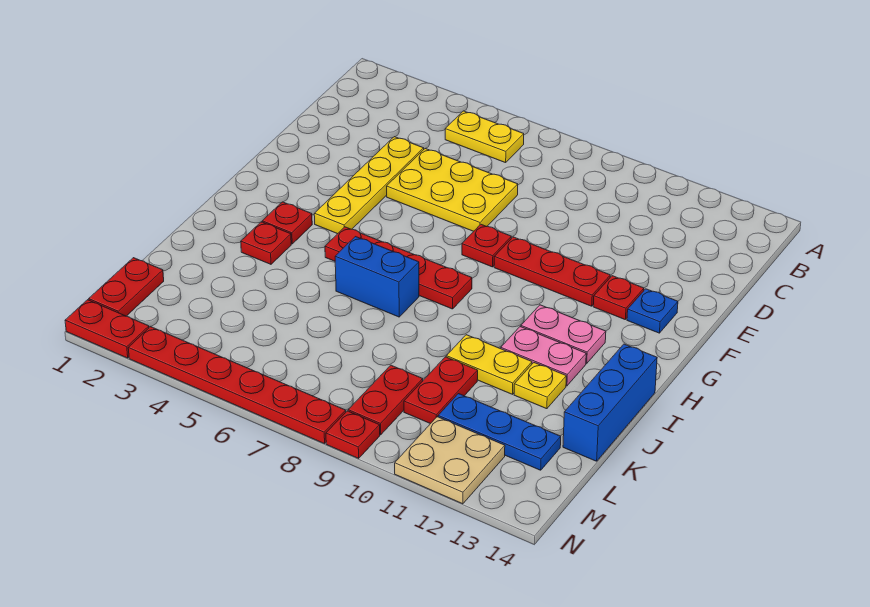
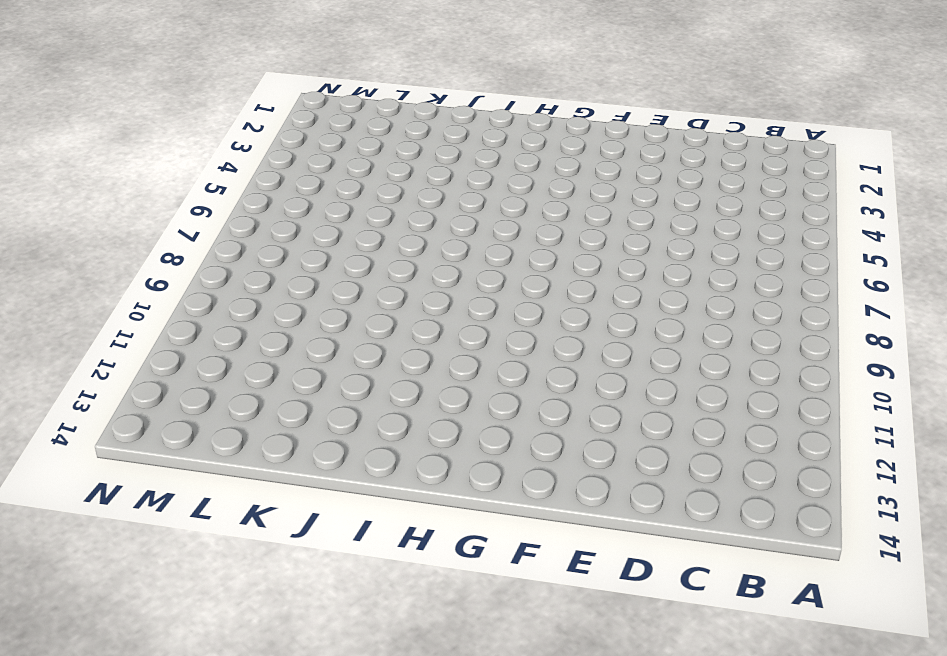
none -> yellow 1x2 plate [445,111,524,163]
none -> yellow 1x4 plate [314,137,424,234]
none -> yellow 2x3 plate [387,149,518,231]

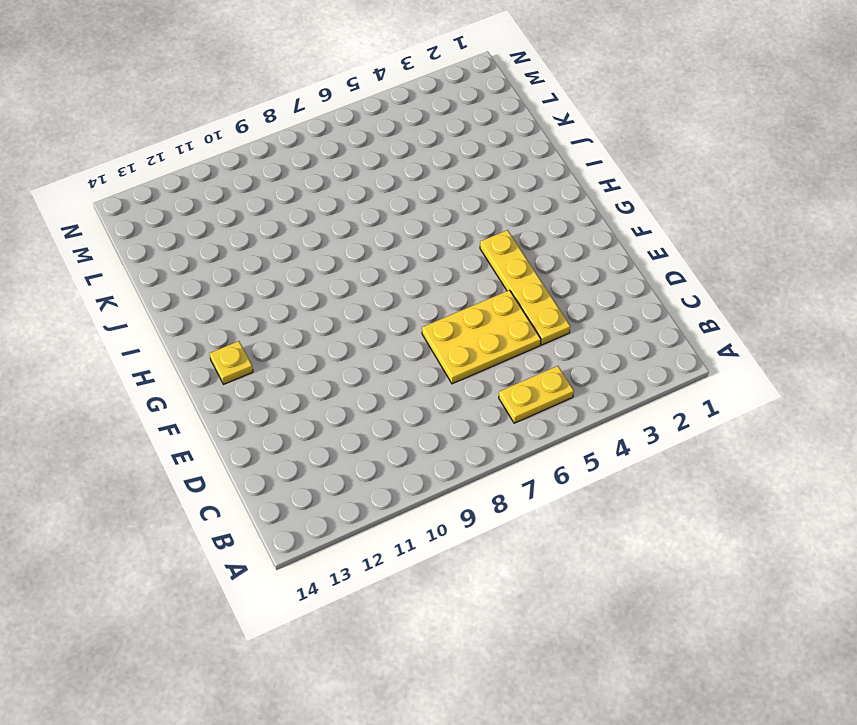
yellow 1x1 plate [209,341,253,384] -> yellow 1x1 plate moved to [514,363,566,409]
none -> red 1x1 plate [462,224,511,267]
none -> red 1x3 plate [494,237,610,306]
none -> red 1x1 plate [593,276,644,319]

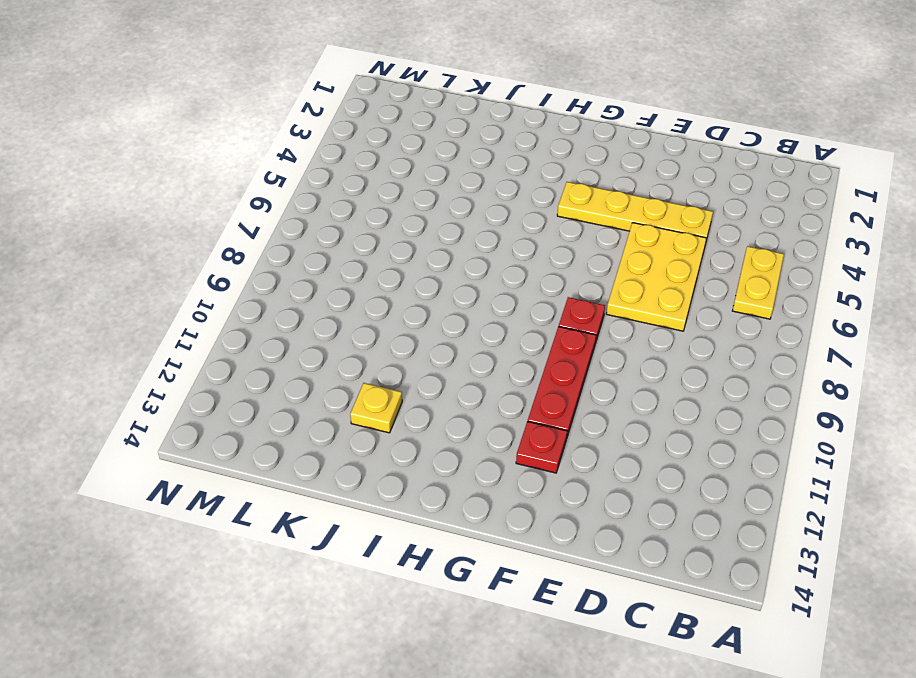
none -> blue 1x1 plate [627,289,678,333]
none -> red 1x1 plate [262,202,312,244]
none -> red 1x4 plate [325,227,472,309]

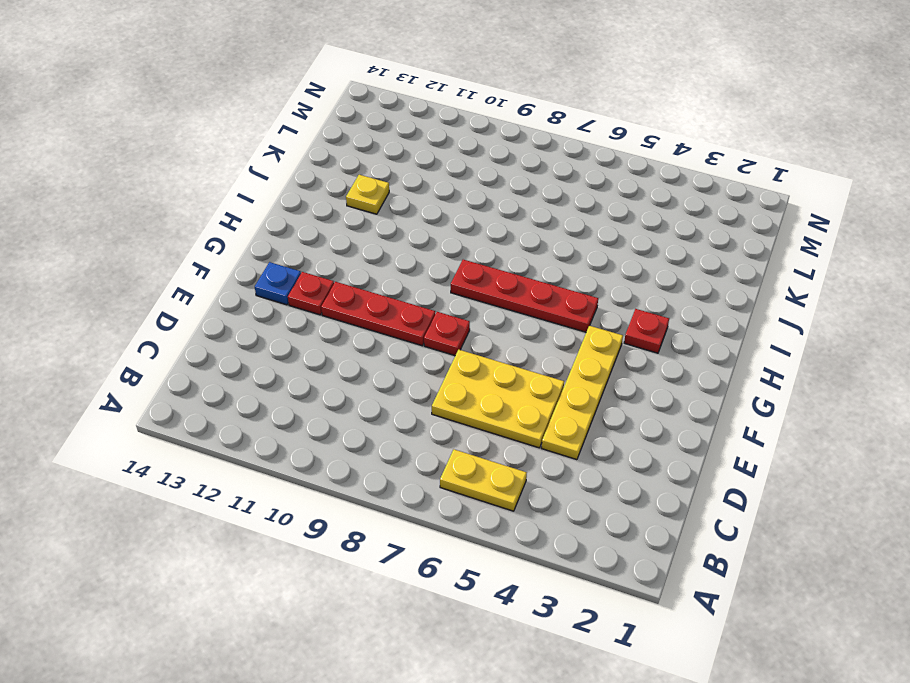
none -> pink 1x2 plate [521,305,606,363]
none -> red 1x1 plate [241,222,291,264]
none -> blue 1x2 brick [335,237,419,317]

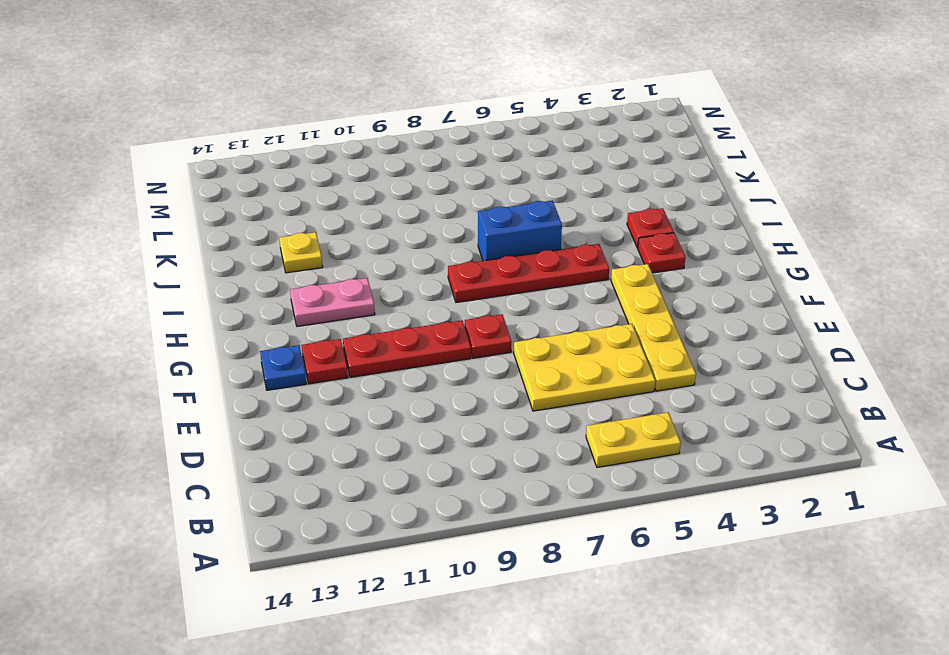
none -> pink 1x2 plate [501,327,586,386]
none -> blue 1x3 brick [563,344,657,461]
none -> yellow 1x2 plate [446,335,532,394]

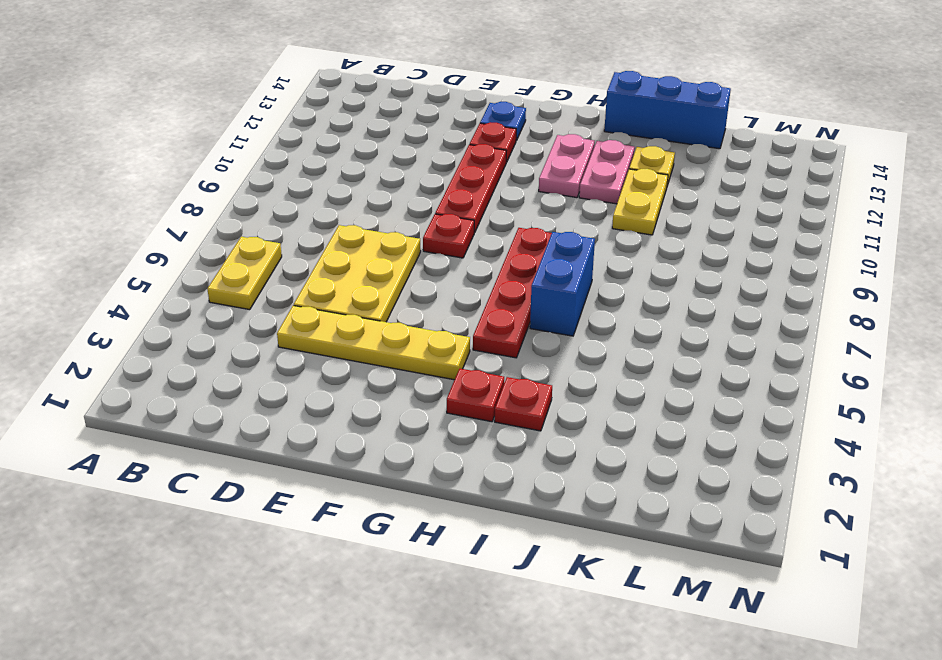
none -> red 1x2 plate [404,357,478,424]
none -> red 1x2 plate [89,258,164,316]
none -> red 1x2 plate [348,365,423,435]

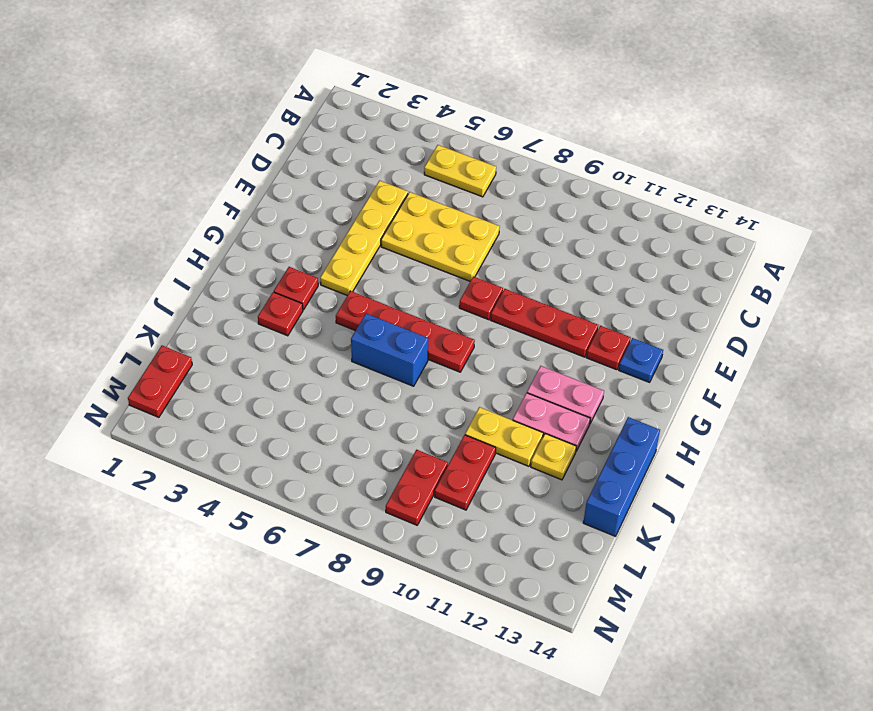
none -> blue 1x3 plate [438,394,561,470]
none -> tan 2x2 plate [395,417,505,504]
none -> red 1x2 plate [65,300,149,358]

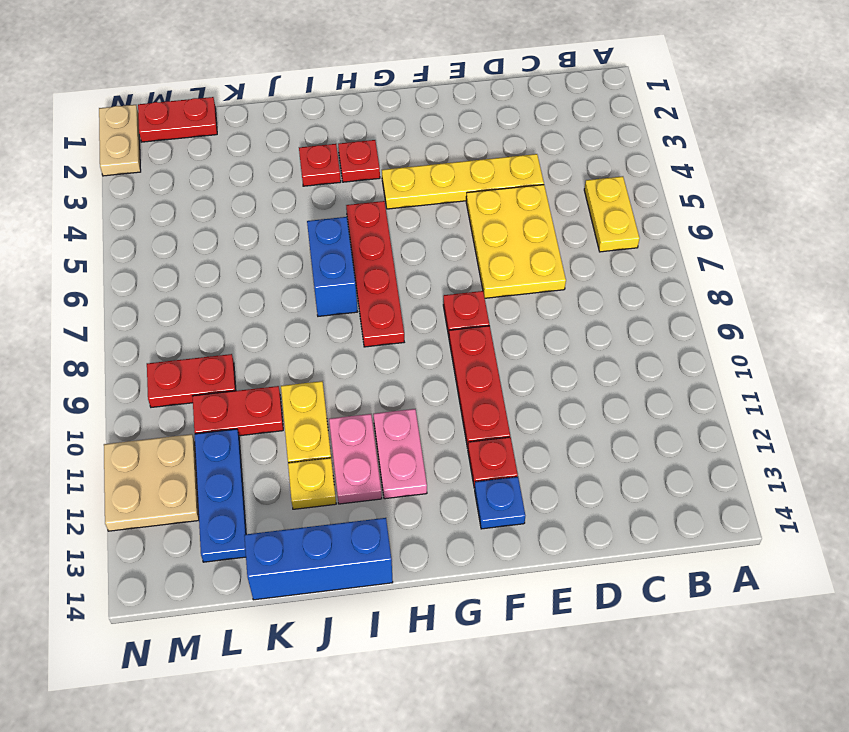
tan 1x2 plate [99,105,141,176] -> red 1x2 plate [65,300,149,358]
none -> red 1x6 plate [128,327,346,444]
none -> red 1x1 plate [326,411,380,458]

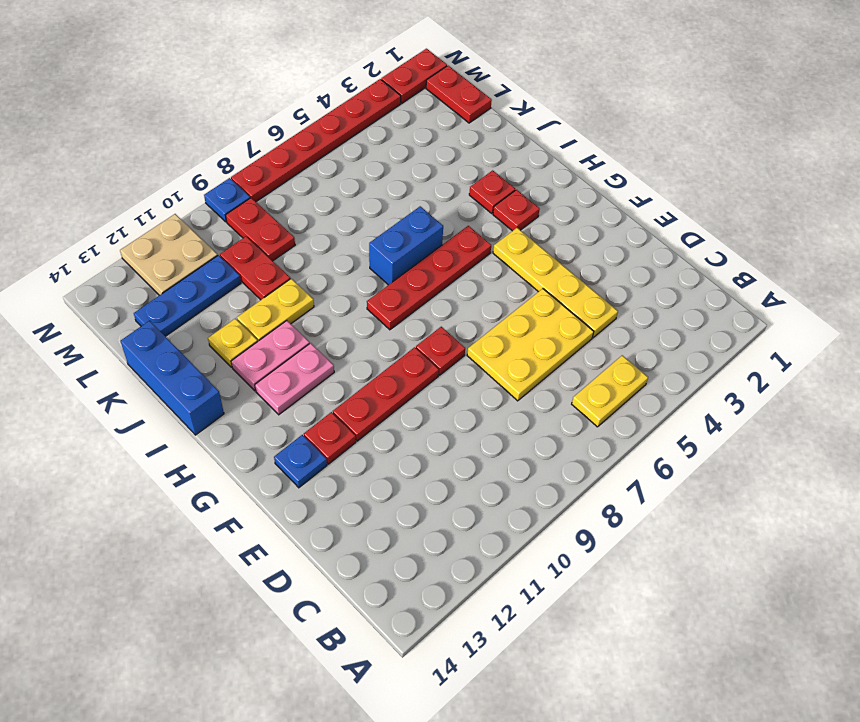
blue 1x1 plate [204,178,250,222] -> red 1x1 plate [326,411,380,458]

